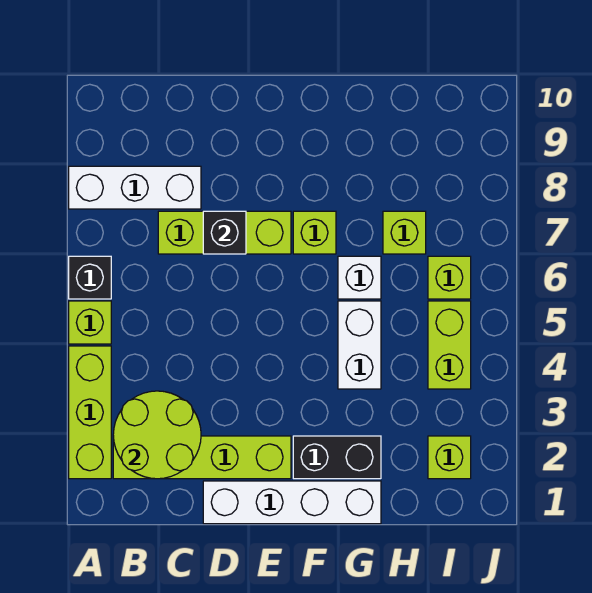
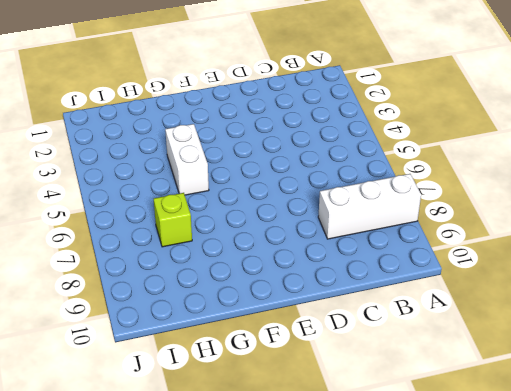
none -> lime 1x3 brick [69,346,111,479]
none -> lime 1x1 brick [69,301,111,344]
none -> black 1x1 brick [69,256,111,299]

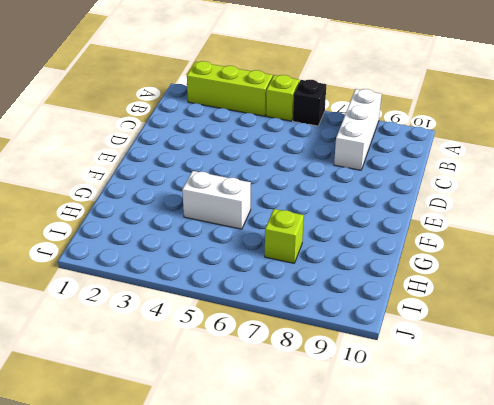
none -> lime 1x4 brick [113,436,291,479]
none -> lime 1x3 brick [158,211,291,254]
none -> white 1x4 brick [203,481,381,524]

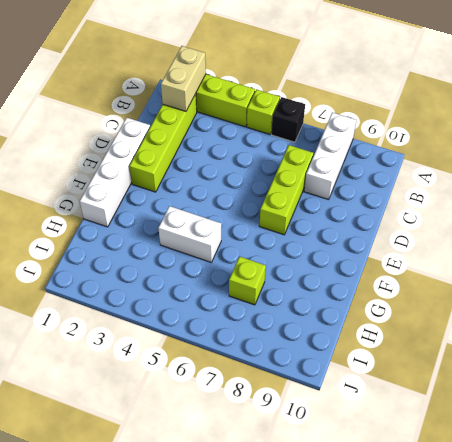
tan 1x2 brick [161,46,206,111] -> lime 2x2 round brick [113,391,201,479]
none -> black 1x2 brick [293,436,381,479]
none -> lime 1x1 brick [293,211,336,254]
none -> white 1x1 brick [338,256,381,299]

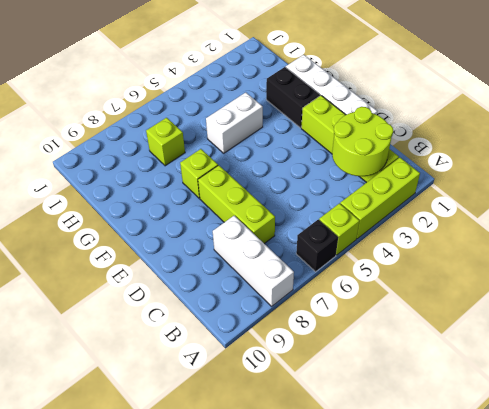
none -> white 1x1 brick [338,256,381,299]
none -> lime 1x1 brick [428,436,471,479]
none -> lime 1x2 brick [428,301,471,389]

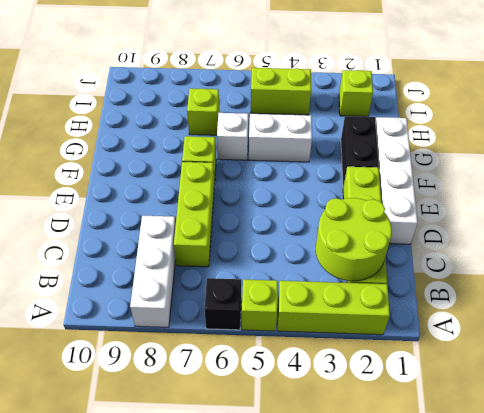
none -> lime 1x1 brick [428,256,471,299]
none -> black 1x1 brick [203,211,246,254]

